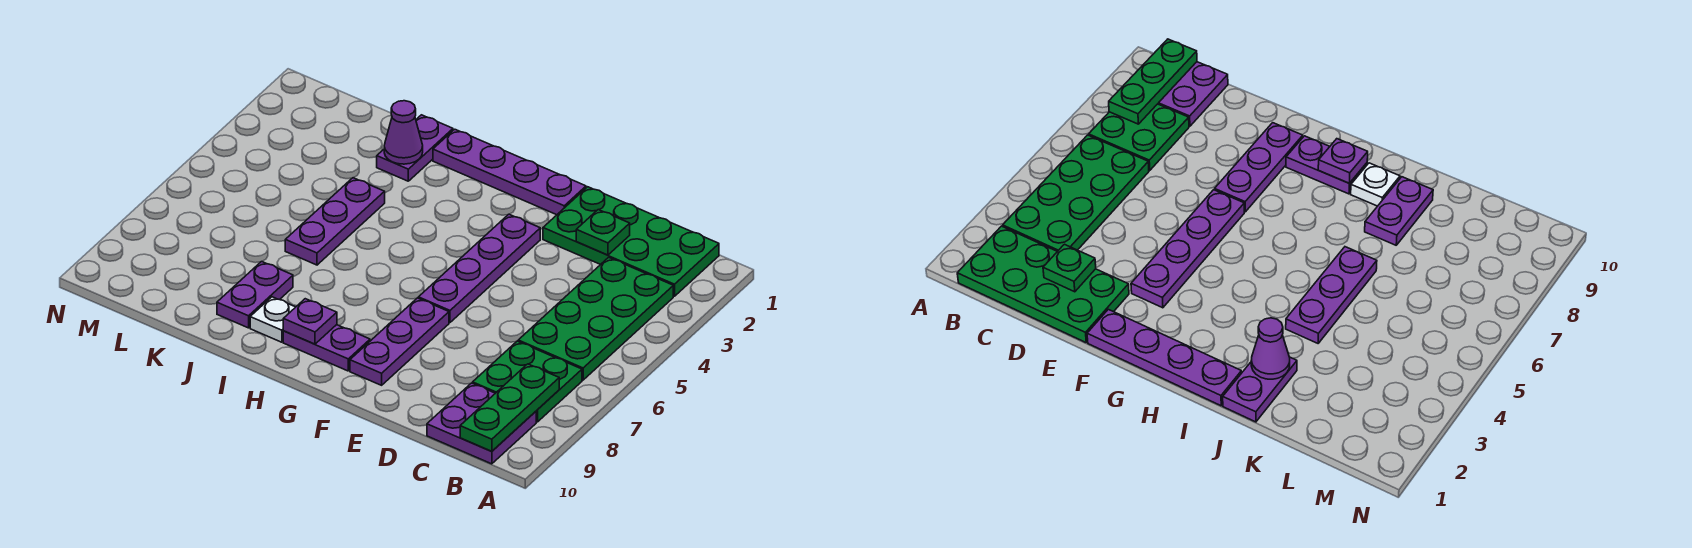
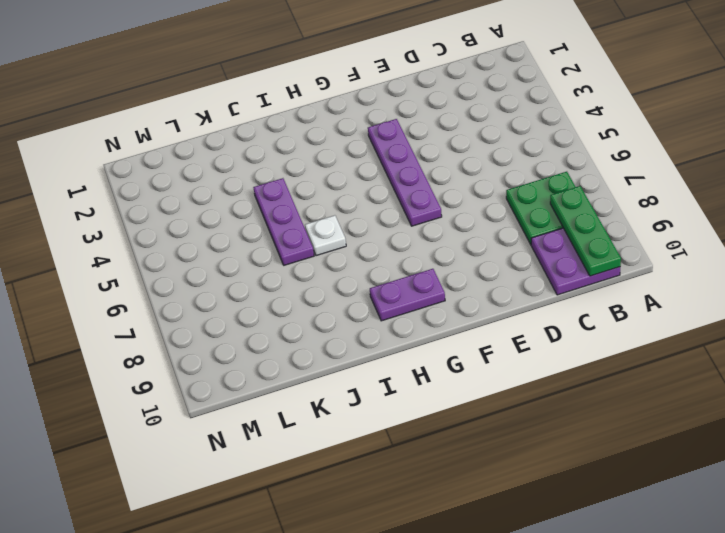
white 1x1 plate [305,215,346,256] -> white 1x1 plate moved to [250,297,295,342]
none -> green 2x4 plate [543,187,719,296]
none -> green 2x4 plate [518,257,673,380]
none -> purple 1x4 plate [433,129,586,215]

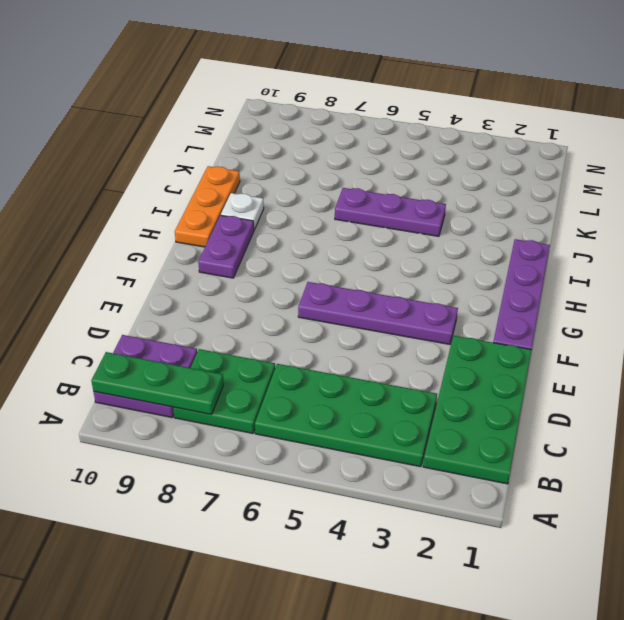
orange 1x3 plate [175,166,240,247] -> none
none -> purple 1x3 plate [350,298,449,385]
none -> purple 1x2 plate [377,115,453,181]
none -> purple 1x2 plate [217,262,293,328]

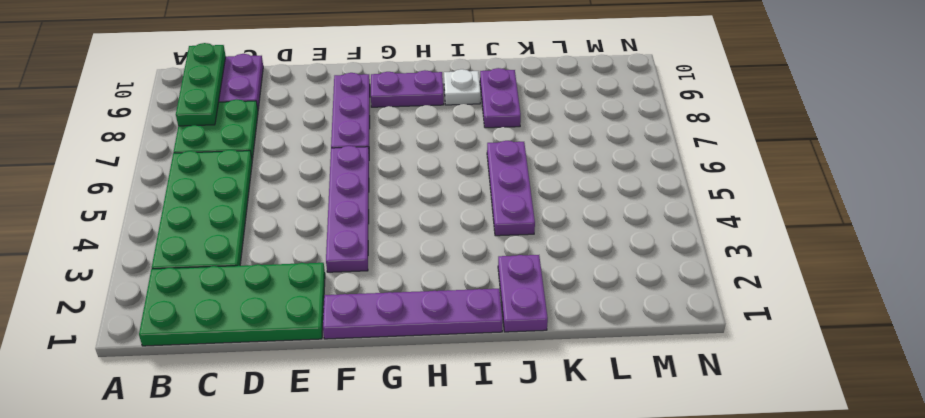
none -> green 1x1 plate [576,210,630,255]
none -> purple 1x1 plate [283,299,337,344]
none -> purple 1x1 cone [384,101,423,164]

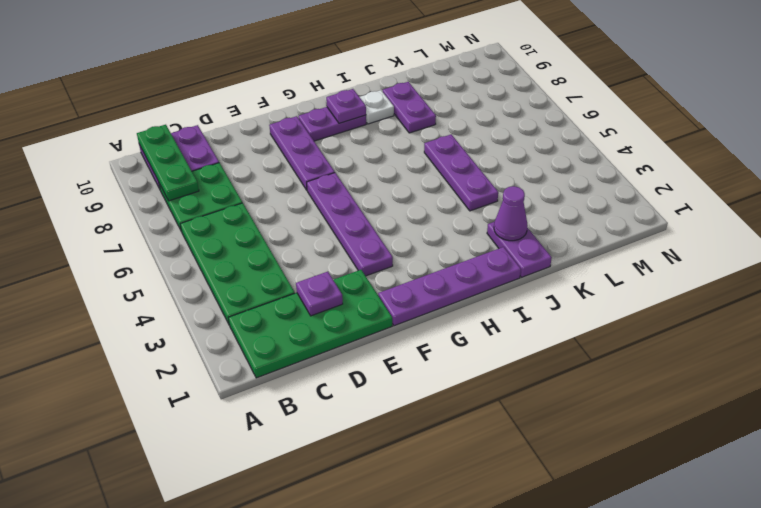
purple 1x1 plate [296,272,343,316] -> green 1x1 plate [576,210,630,255]

